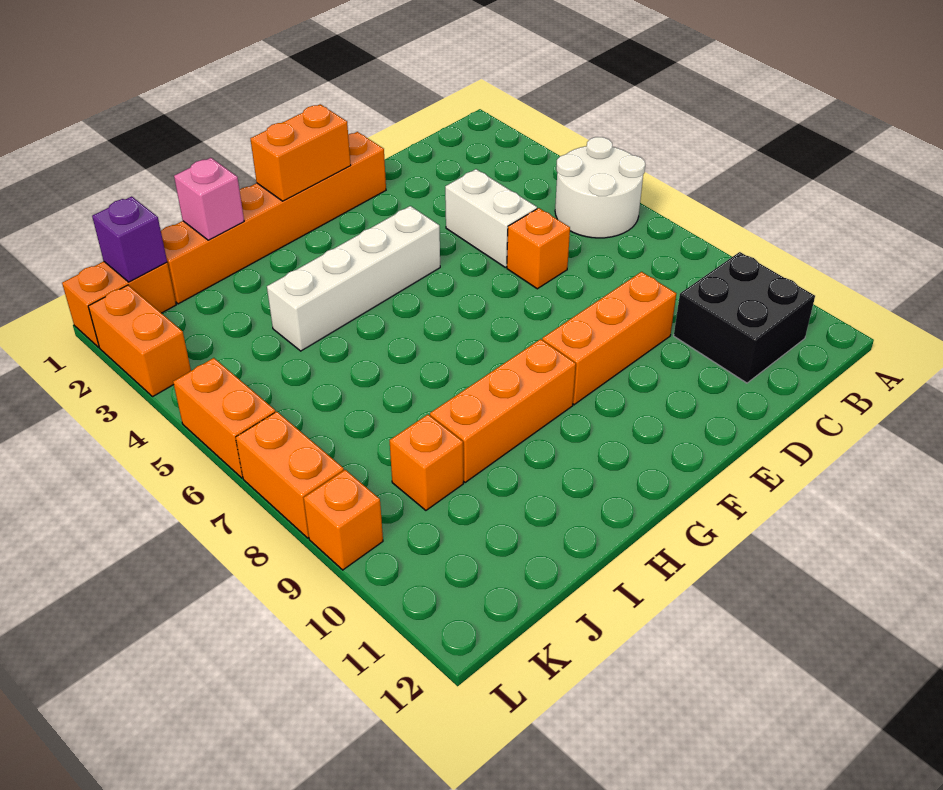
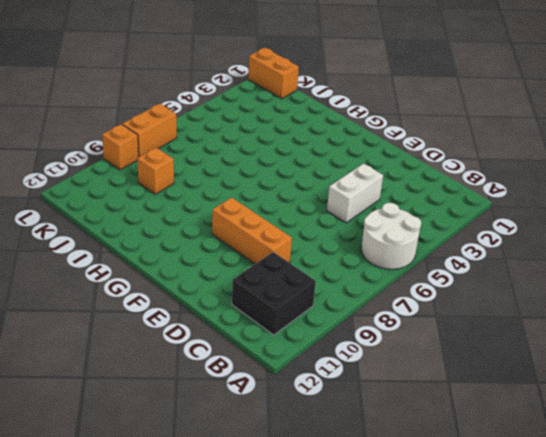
none -> orange 1x1 brick [507,208,570,289]
none -> orange 1x6 brick [161,132,386,304]
none -> white 1x4 brick [267,206,440,351]

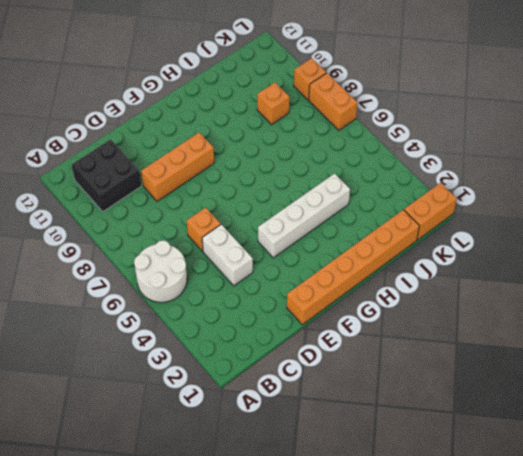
none -> orange 1x3 brick [430,339,576,483]
none -> orange 1x2 brick [88,285,191,397]
none -> orange 1x2 brick [173,358,276,478]

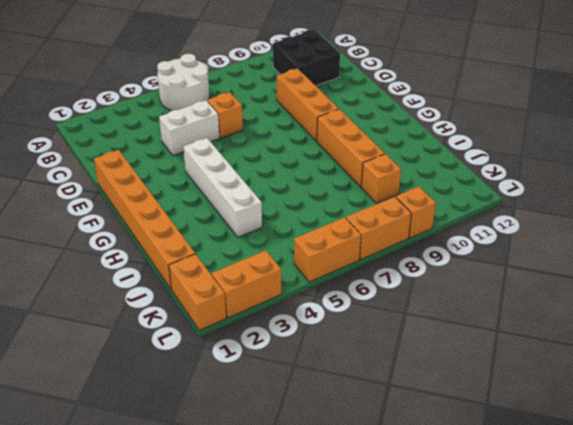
none -> orange 1x2 brick [250,104,351,201]
none -> pink 1x1 brick [174,158,244,240]
none -> purple 1x1 brick [92,196,167,282]

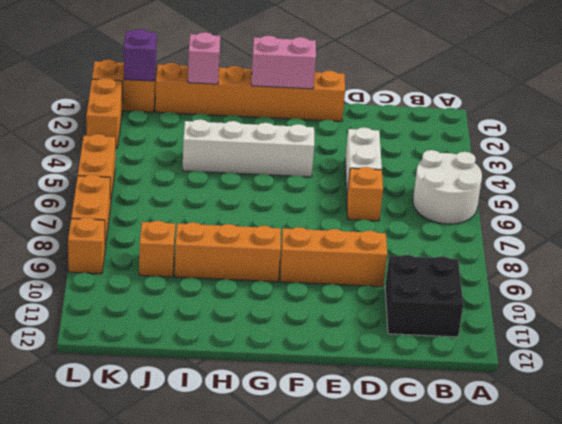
pink 1x2 brick [251,36,316,89] -> orange 1x2 brick [250,104,351,201]

